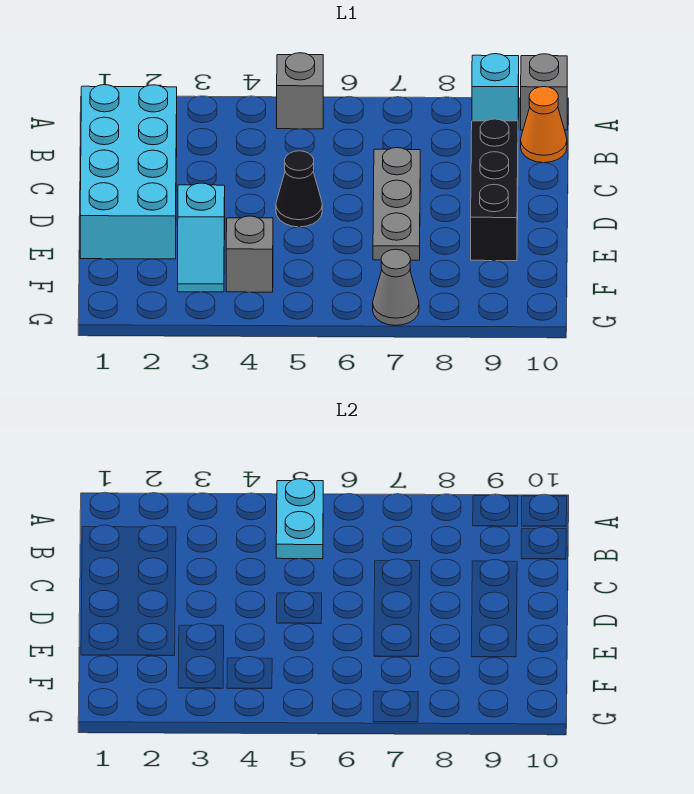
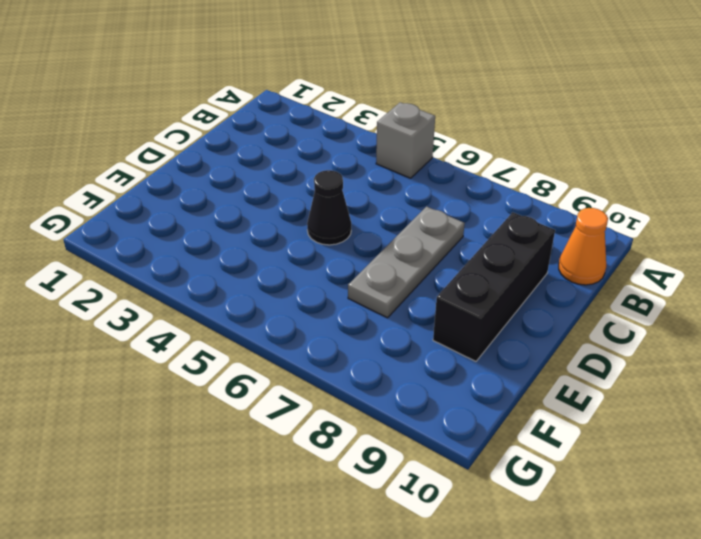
none -> cyan 1x1 brick [472,54,519,121]
none -> grey 1x1 brick [521,54,567,130]
none -> cyan 2x4 brick [80,85,177,259]

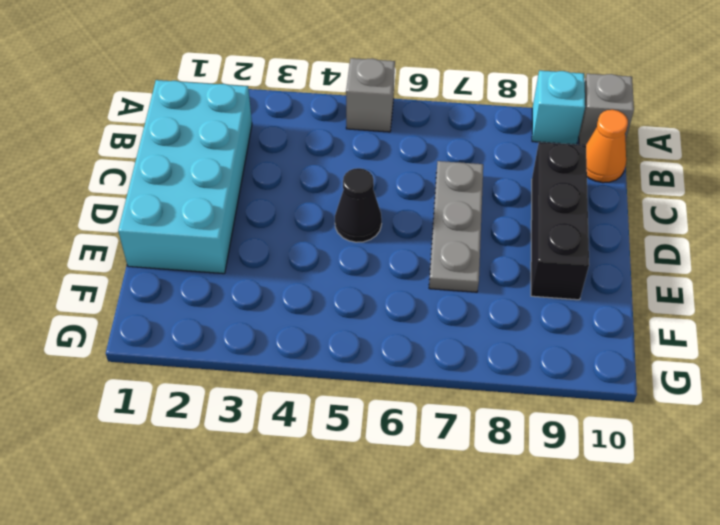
none -> cyan 1x2 slope [178,183,225,292]
none -> grey 1x1 brick [226,216,273,292]
none -> grey 1x1 cone [373,249,419,326]

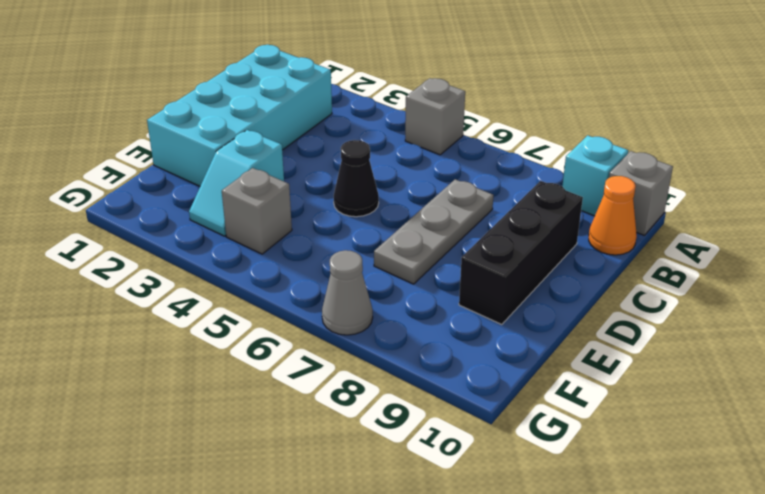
none -> cyan 1x2 plate [276,479,323,559]

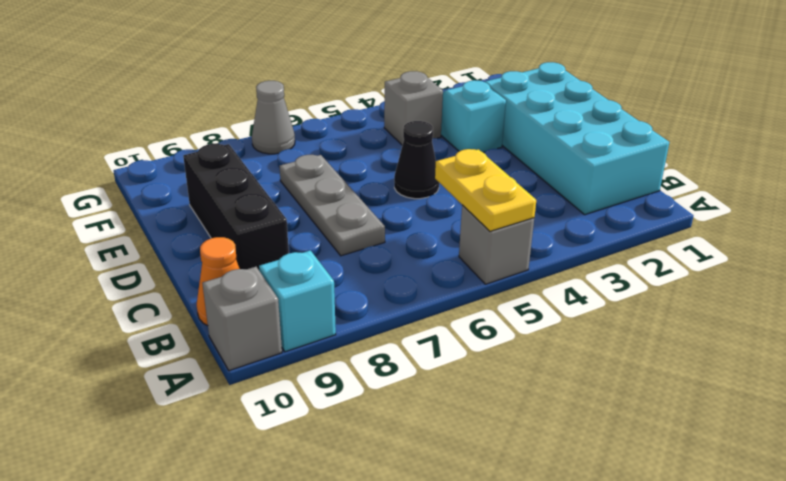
yellow 1x2 plate [435,149,536,231] -> cyan 1x2 plate [276,479,323,559]

